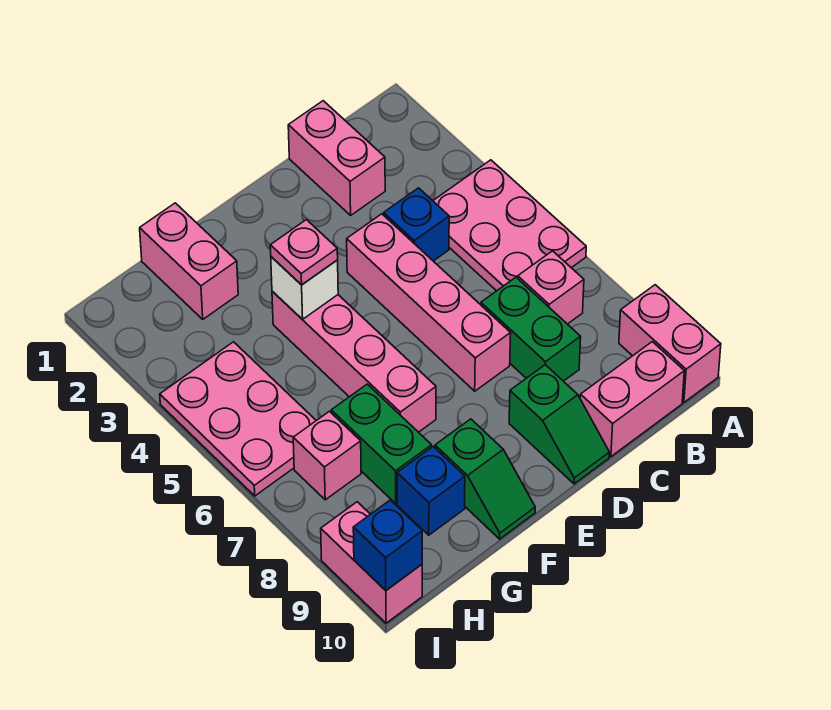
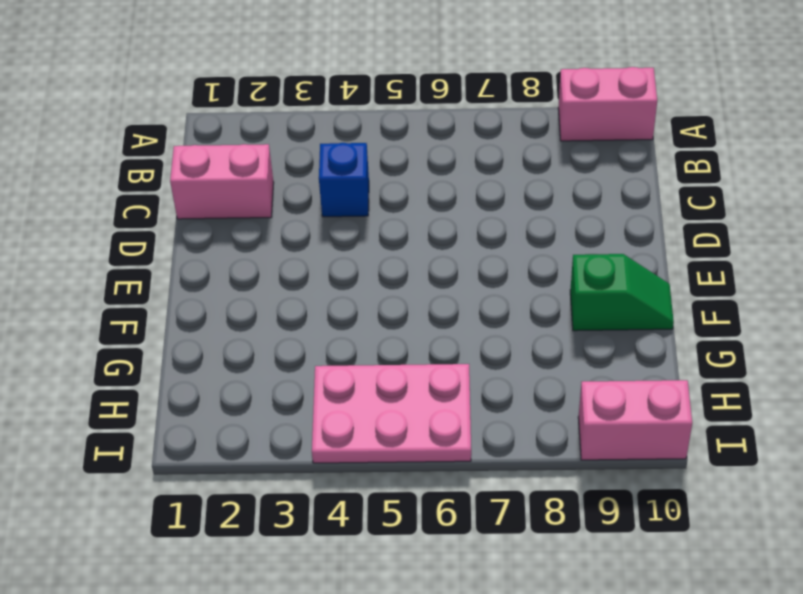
none -> pink 2x3 plate [433,160,586,291]
none -> pink 1x1 brick [518,251,584,324]
none -> pink 1x2 brick [580,342,684,456]

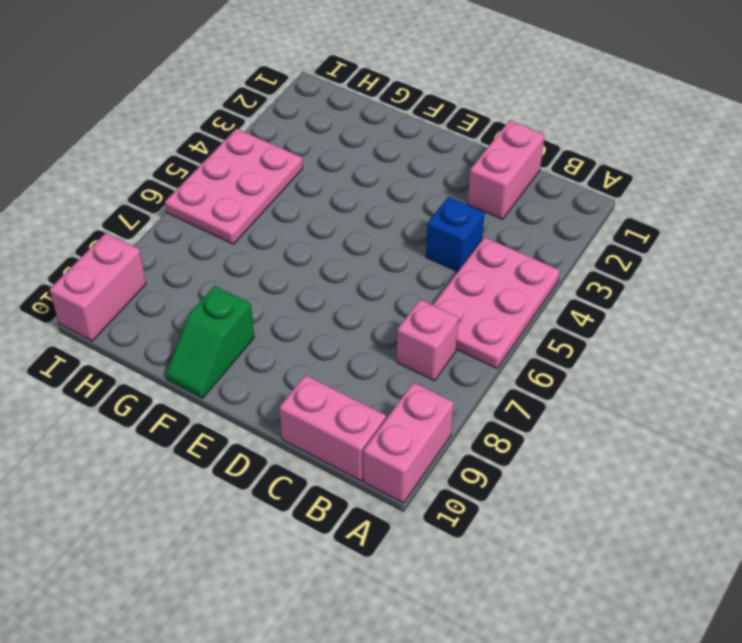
none -> green 1x2 brick [481,277,581,381]
none -> pink 1x4 brick [347,214,511,391]
none -> green 1x2 slope [509,365,609,484]

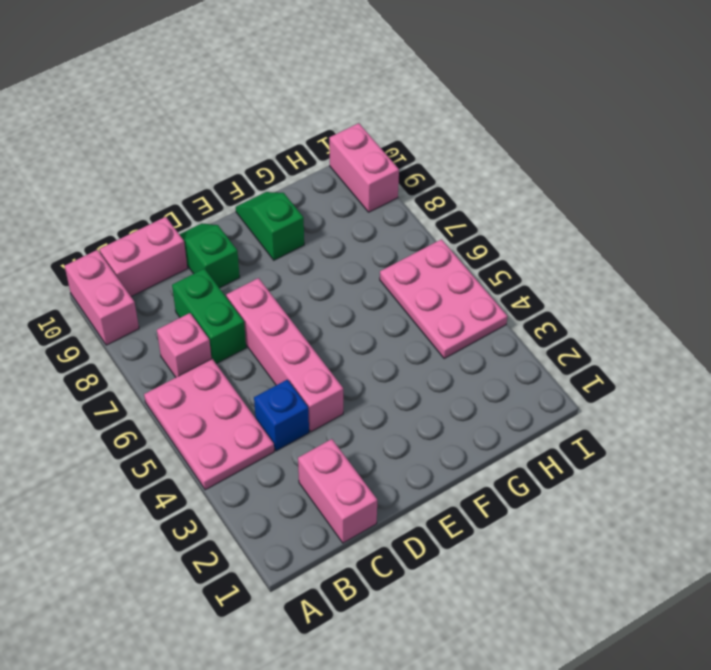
none -> pink 1x4 brick [272,291,436,432]
none -> pink 1x2 brick [140,203,238,319]
none -> green 1x2 brick [331,384,432,504]

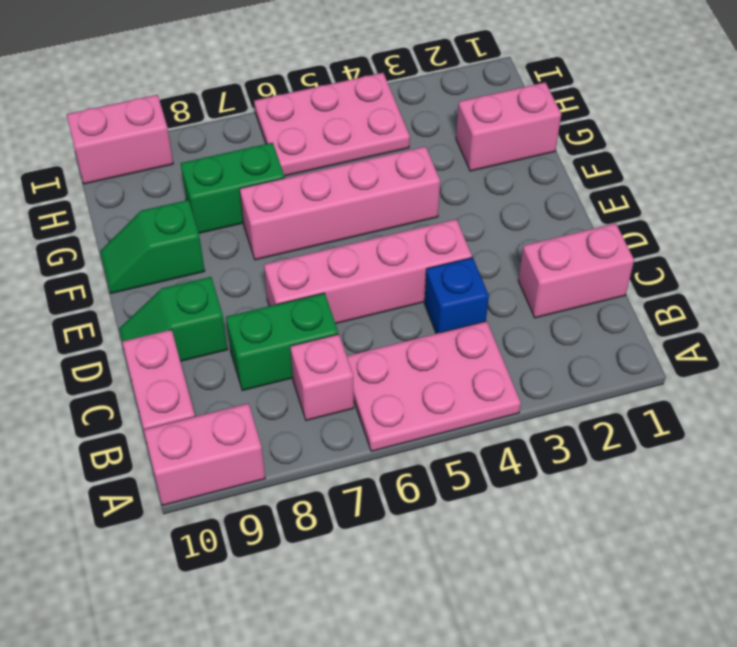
none -> blue 1x1 brick [397,447,465,535]
none -> pink 1x1 brick [293,411,361,500]
none -> white 1x1 brick [271,257,338,319]

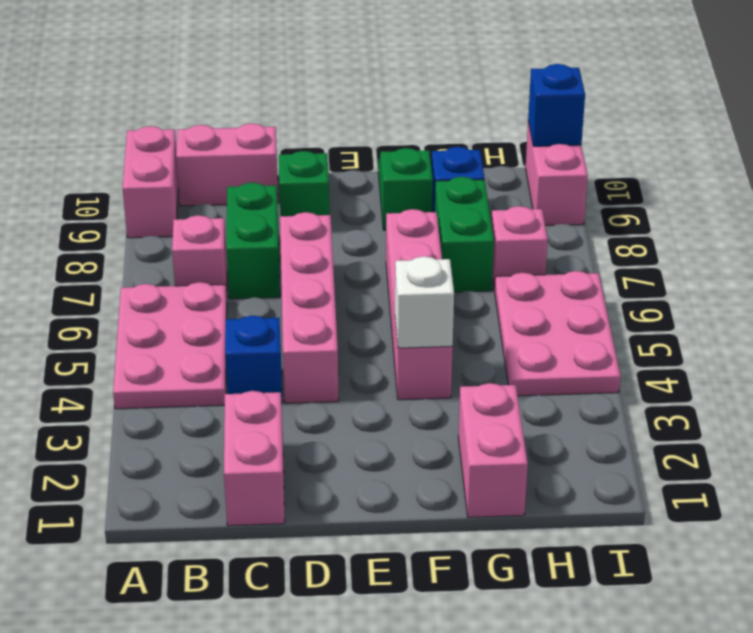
none -> pink 1x1 plate [270,220,338,285]

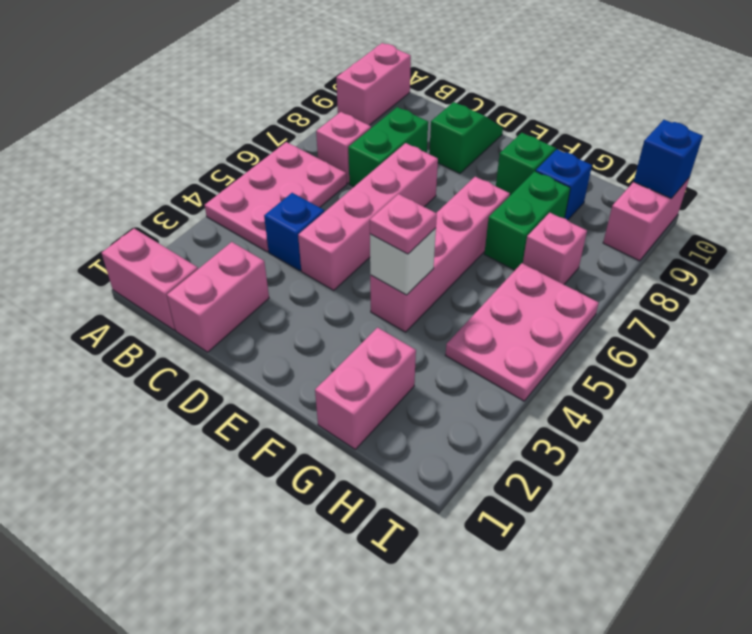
pink 1x2 brick [102,229,198,330] -> pink 1x2 brick moved to [580,342,684,456]

